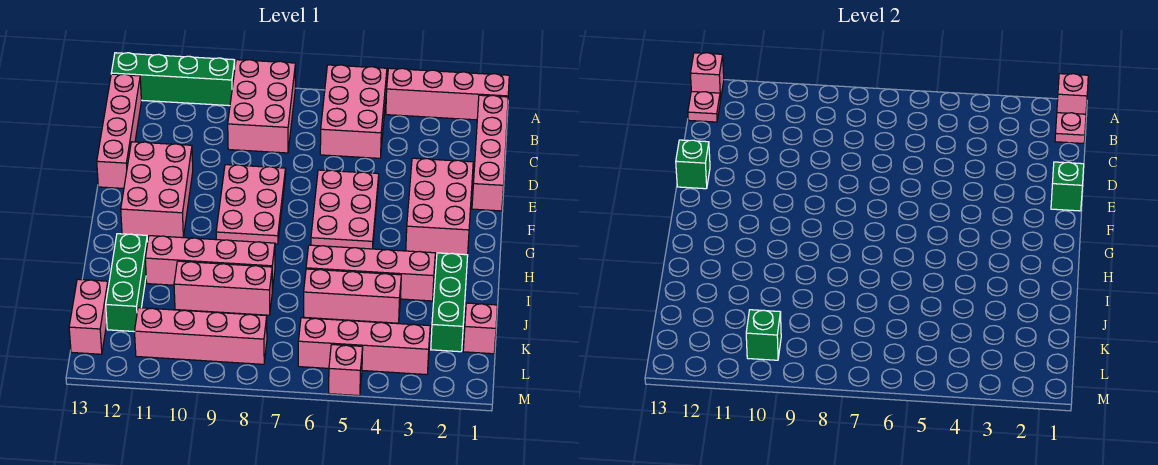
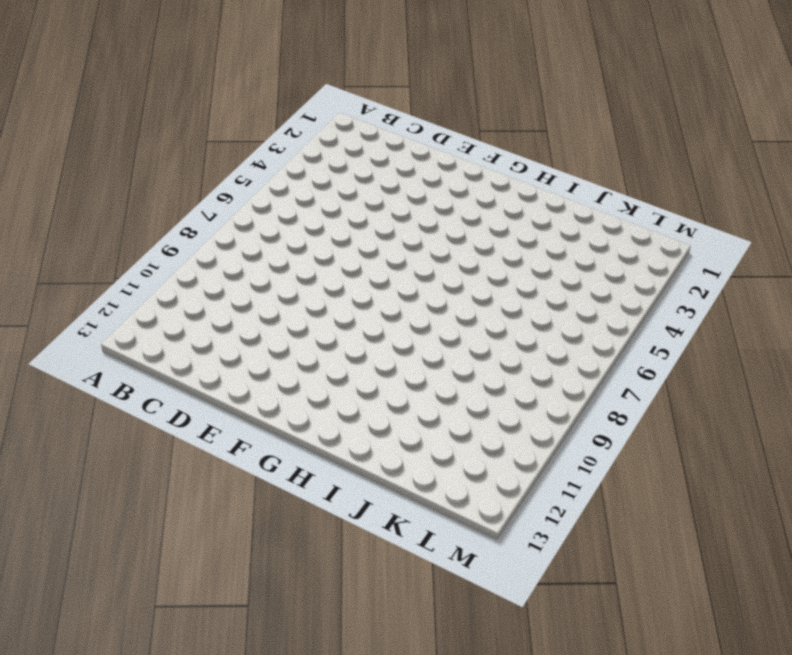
none -> pink 1x4 brick [386,68,509,120]
none -> pink 2x3 brick [320,65,387,158]
none -> pink 2x3 brick [228,60,295,153]

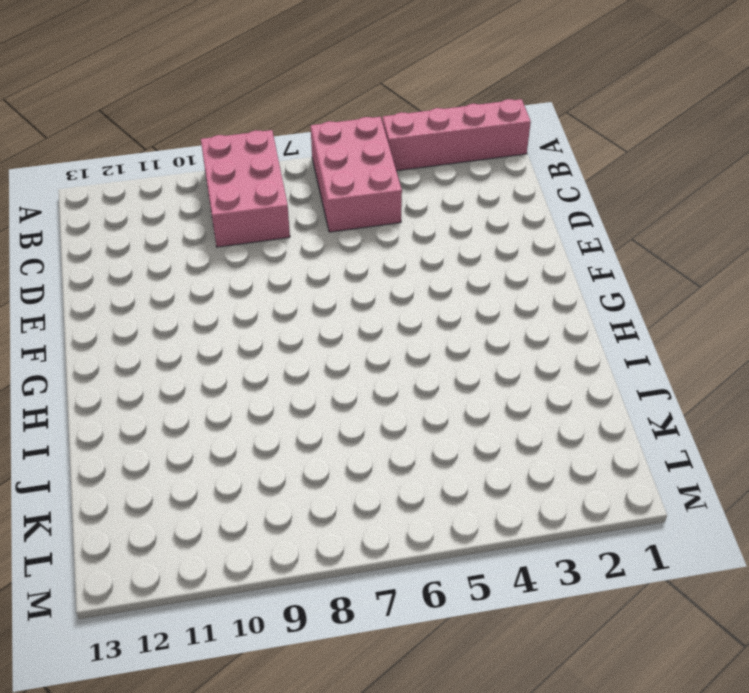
none -> green 1x4 brick [111,53,235,106]
none -> pink 1x4 brick [472,95,508,211]
none -> pink 1x4 brick [97,74,141,188]

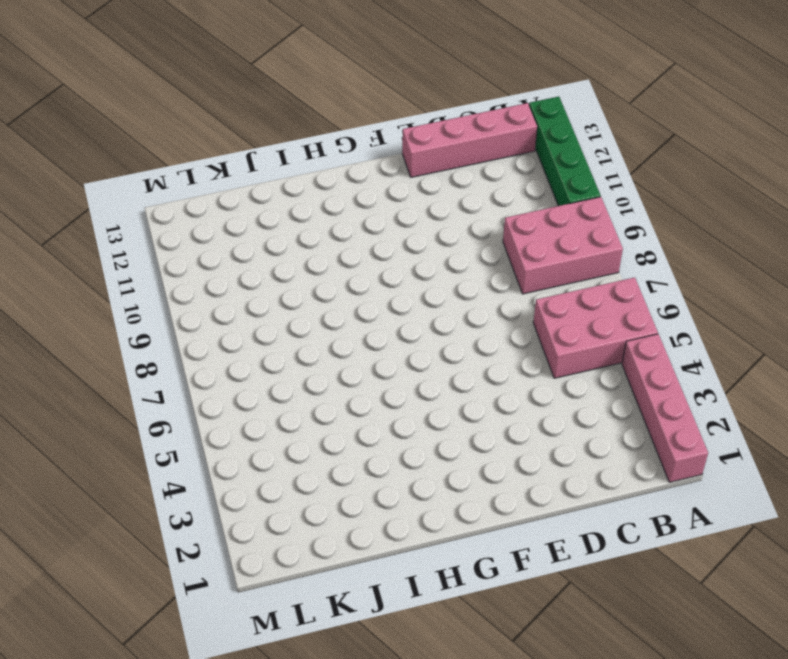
none -> pink 1x4 brick [472,95,508,211]
none -> pink 2x3 brick [406,158,473,255]
none -> pink 2x3 plate [311,170,379,249]

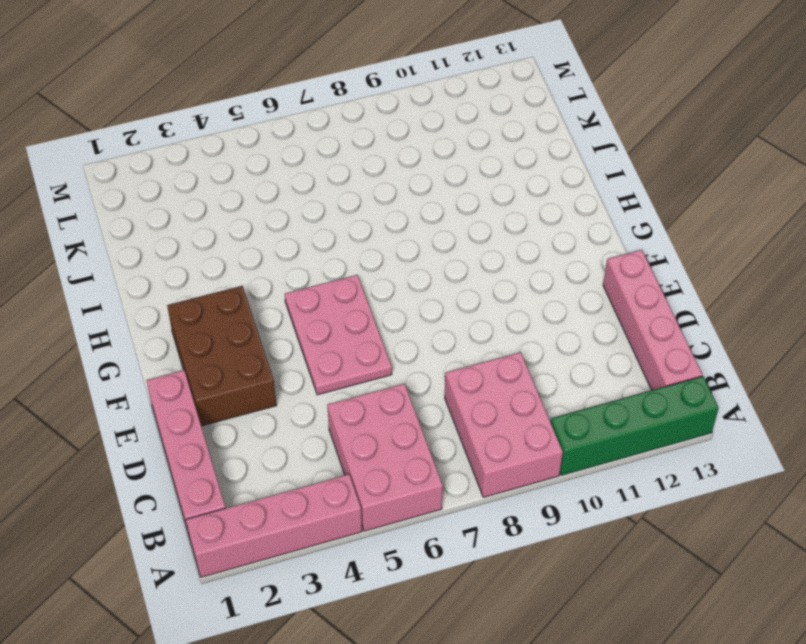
brown 2x3 brick [167,286,277,426] -> pink 2x3 brick [406,158,473,255]
none -> pink 2x3 plate [216,165,286,244]
none -> pink 2x3 brick [121,142,193,238]
none -> green 1x3 brick [431,253,468,352]

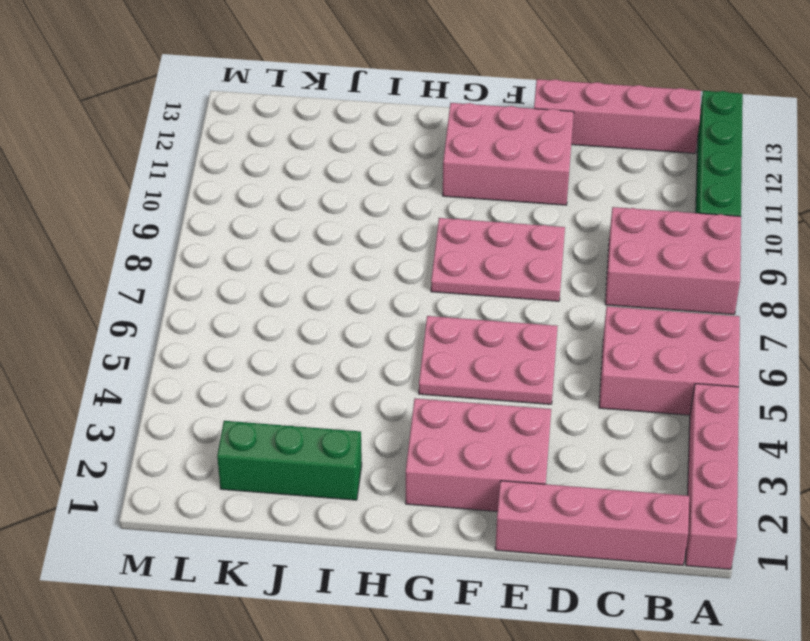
none -> pink 1x4 brick [306,245,435,301]
none -> pink 1x4 brick [145,236,275,291]
none -> green 1x3 brick [106,234,148,332]

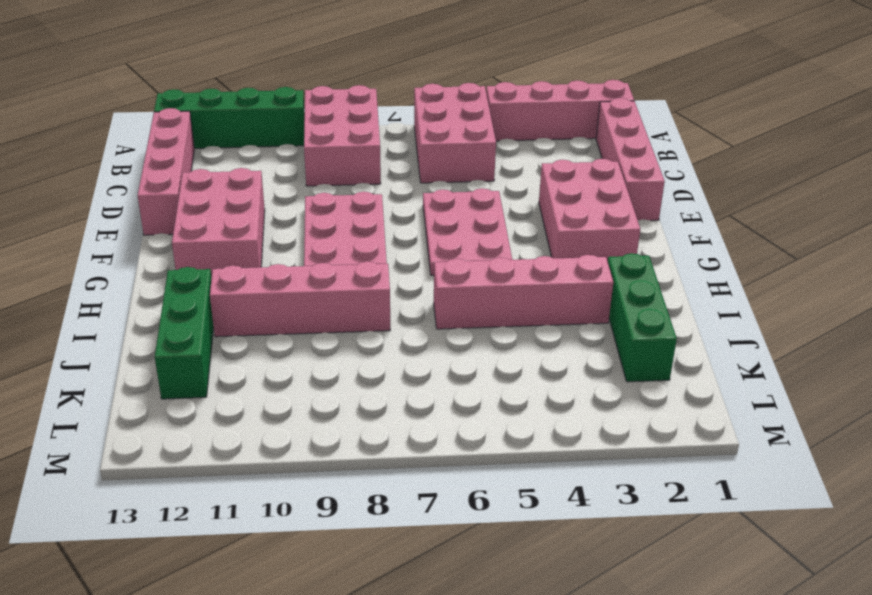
none -> pink 1x3 brick [304,269,401,323]
none -> pink 1x3 brick [174,261,272,315]
none -> pink 1x1 brick [463,303,497,354]

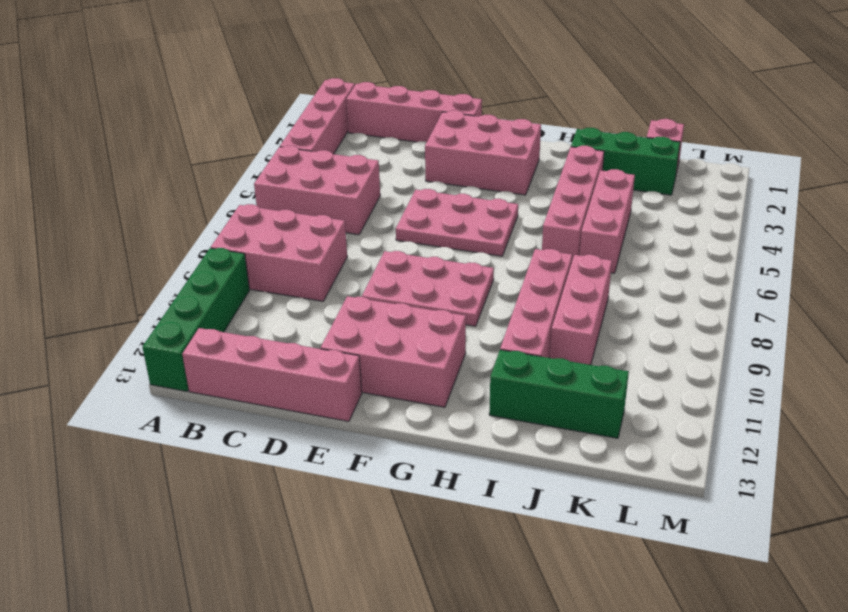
none -> pink 1x2 brick [69,279,108,354]
none -> pink 1x4 brick [298,318,430,375]
none -> pink 1x4 brick [135,308,267,364]

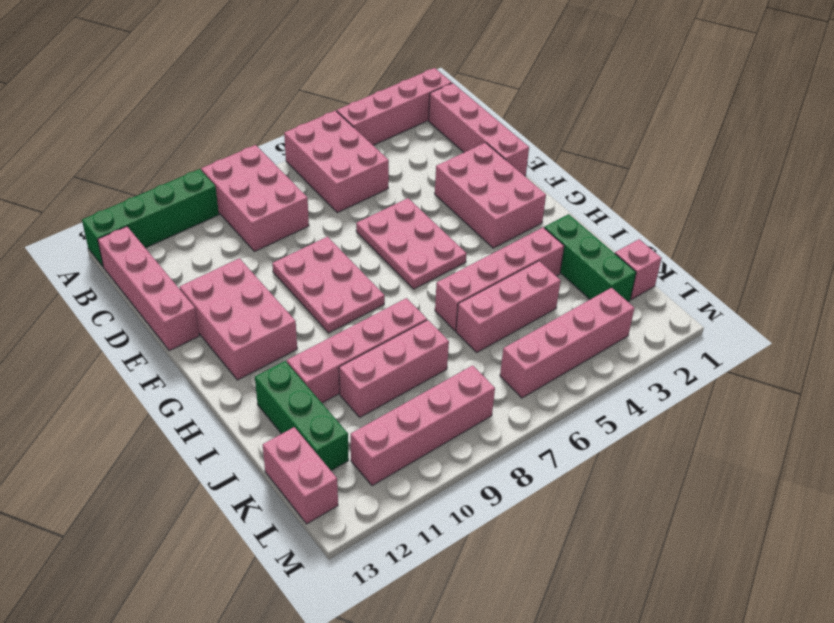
none -> pink 1x1 brick [329,345,363,396]
none -> pink 1x1 brick [1057,74,1088,114]
none -> pink 1x1 brick [690,53,724,100]

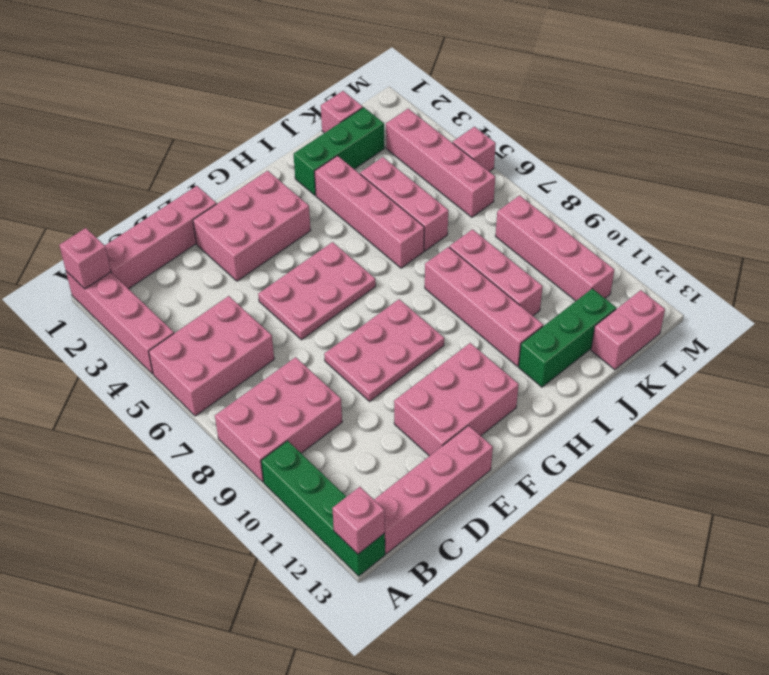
none -> pink 1x1 plate [1055,113,1086,143]
none -> pink 1x1 plate [688,92,720,122]
none -> green 1x1 brick [1051,162,1084,211]

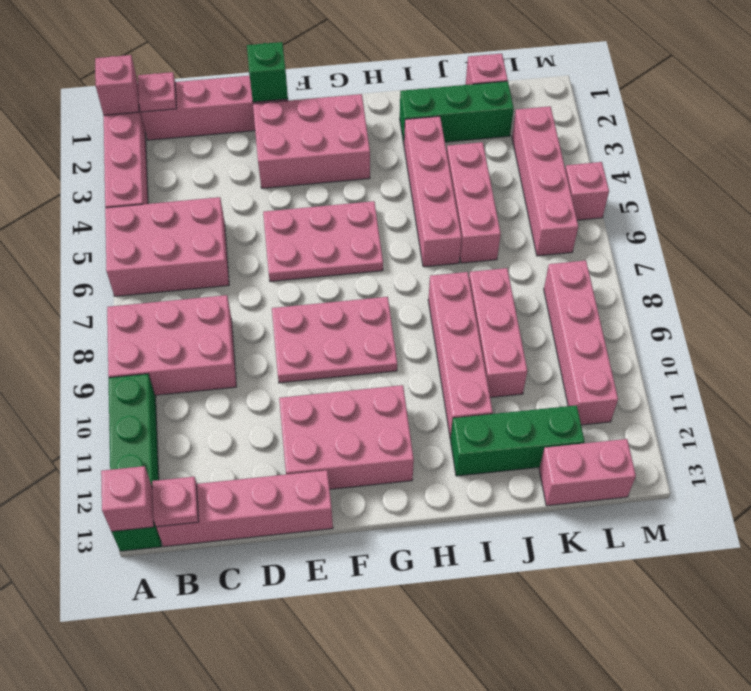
none -> green 1x1 brick [676,140,710,189]
none -> green 1x1 brick [746,310,781,360]

